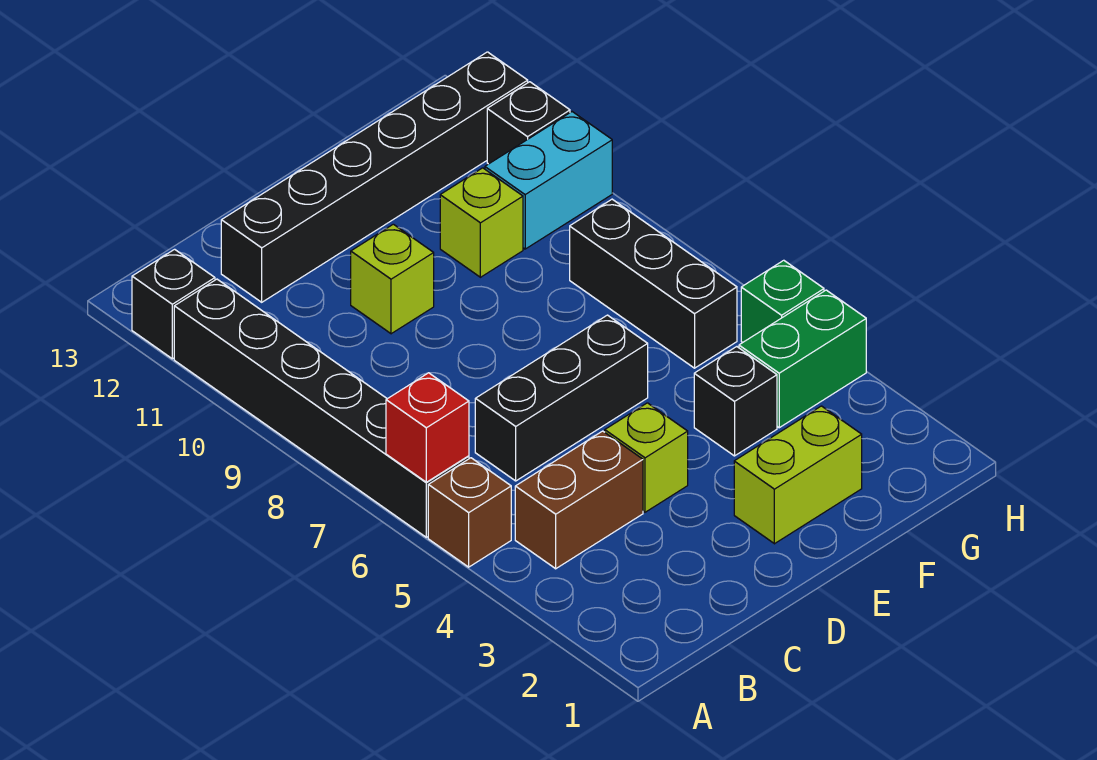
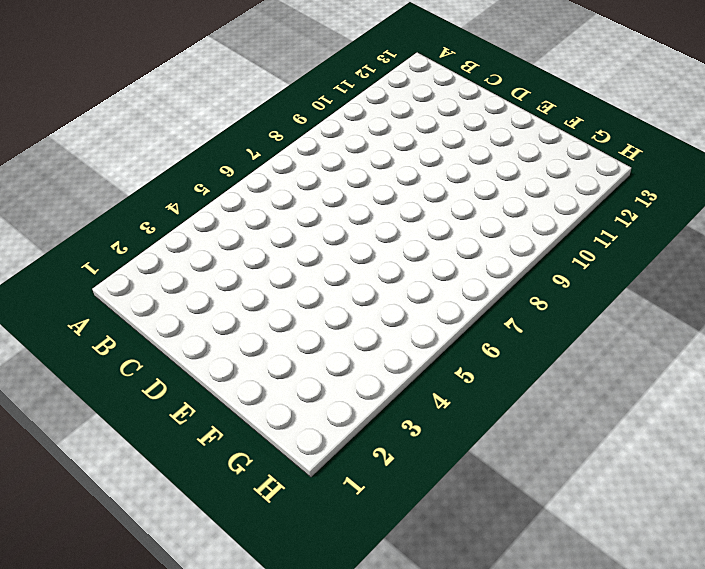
none -> brown 1x1 brick [428,458,511,567]
none -> black 1x6 brick [174,279,469,537]
none -> black 1x1 brick [132,249,215,359]

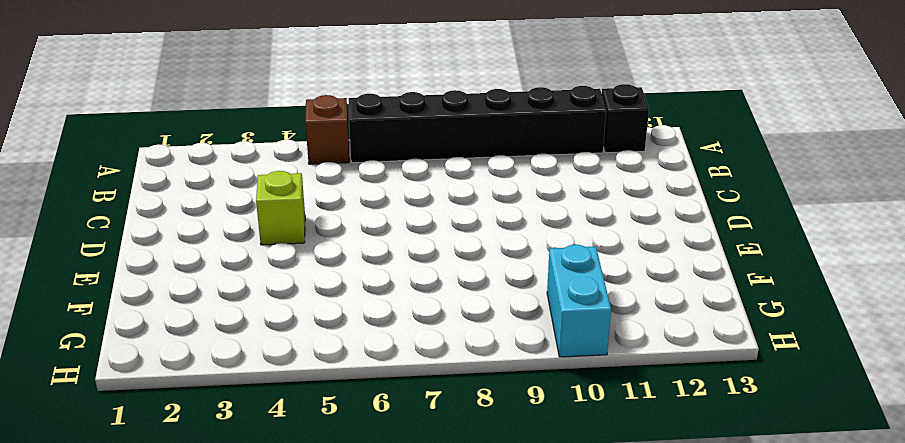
none -> brown 1x2 brick [515,431,643,569]
none -> black 1x3 brick [475,315,648,481]
none -> black 1x6 brick [221,52,528,302]

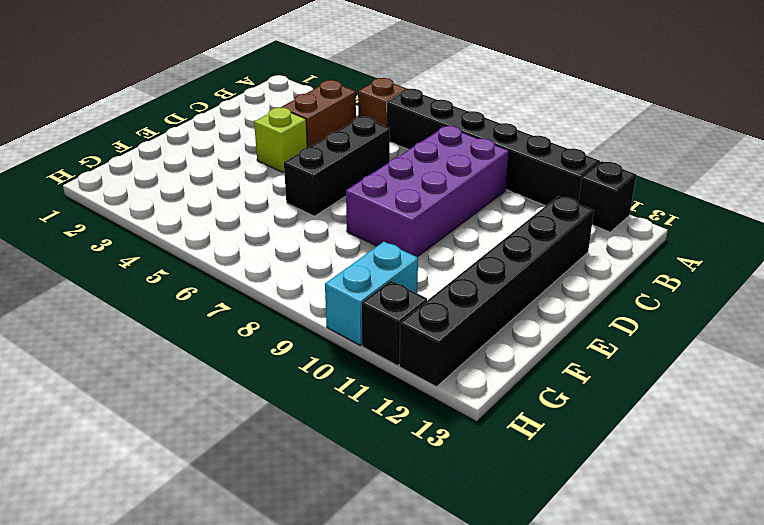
purple 2x4 brick [346,126,509,257] -> none
none -> lime 1x1 brick [351,224,434,334]
none -> lime 1x2 brick [734,406,862,544]
none -> black 1x1 brick [694,347,777,456]

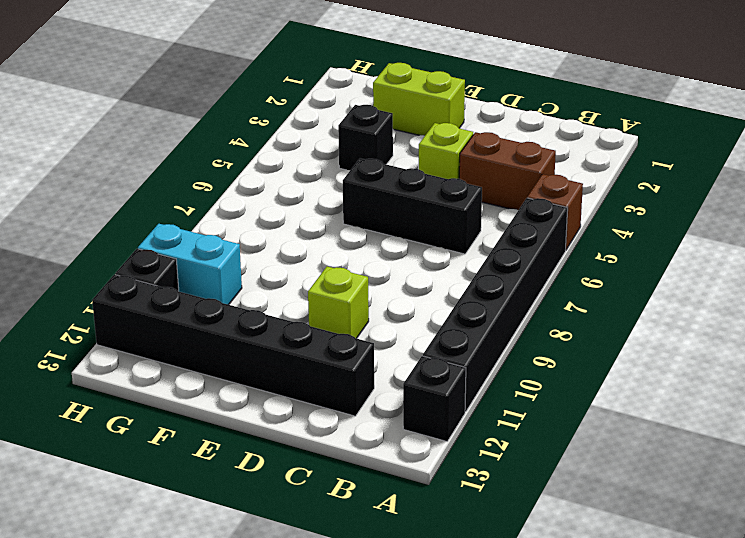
none -> lime 1x1 brick [440,168,523,277]
none -> green 1x2 brick [739,290,866,428]
none -> black 1x3 brick [570,199,737,368]

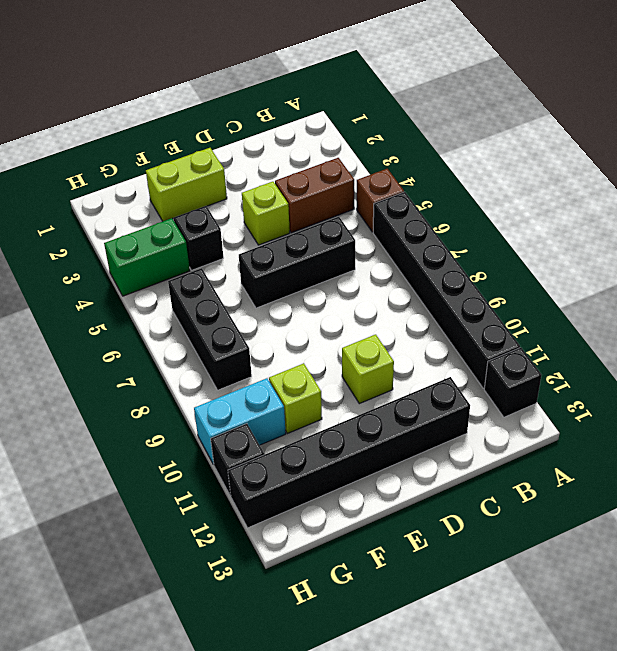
none -> green 1x1 brick [741,260,824,343]
none -> red 1x1 brick [386,373,469,482]

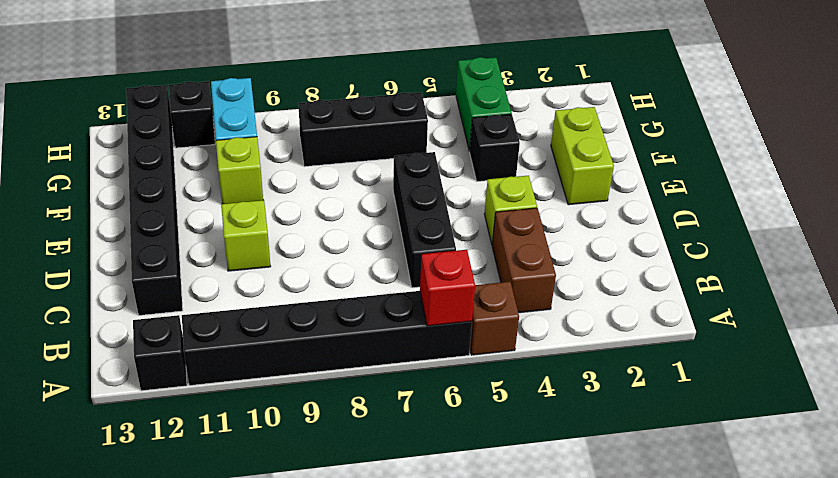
none -> green 1x1 brick [741,260,824,343]

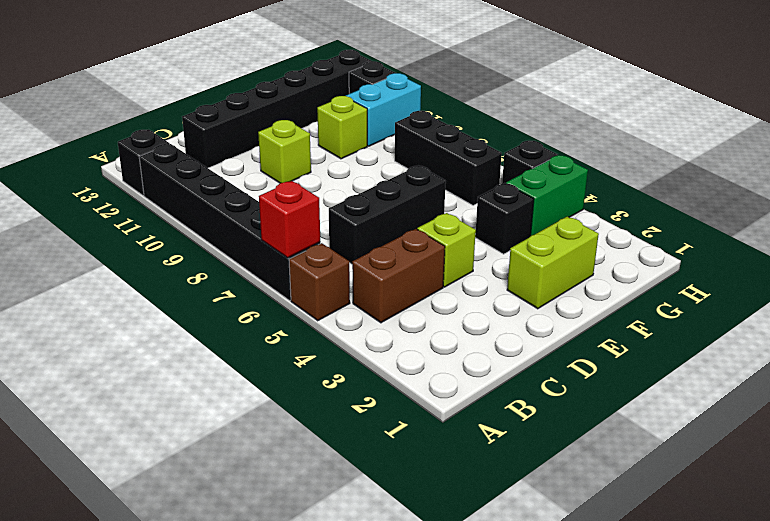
black 1x1 brick [502,141,557,184] -> green 1x1 brick [741,260,824,343]

